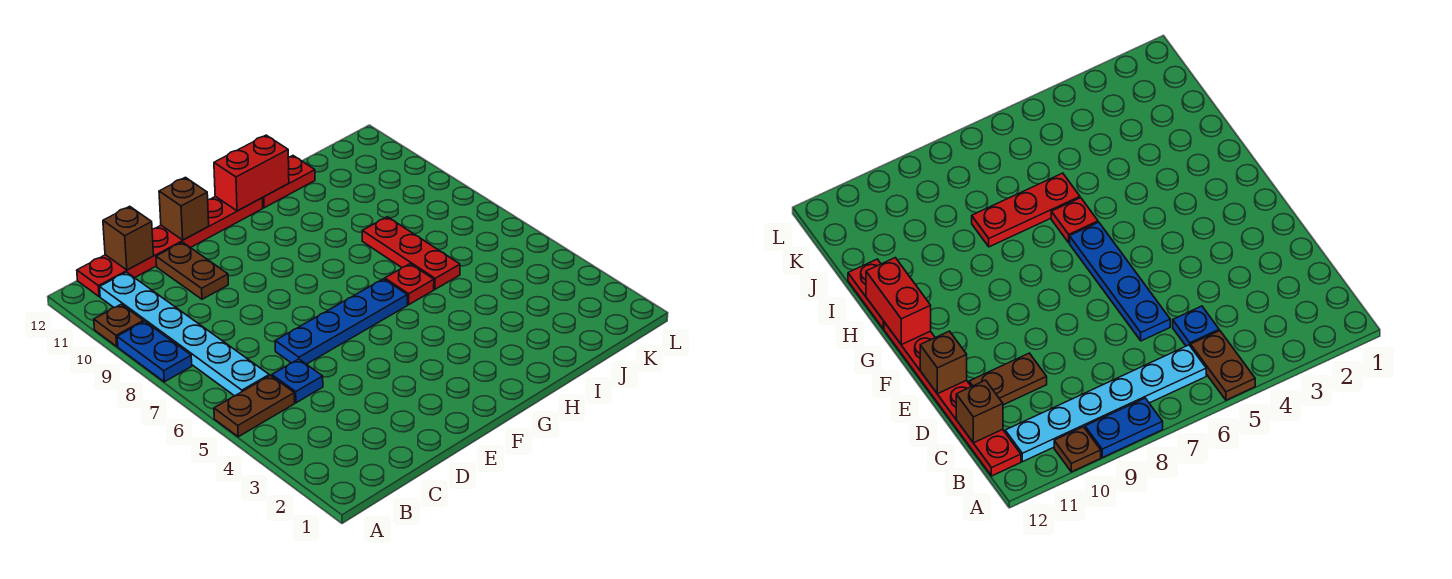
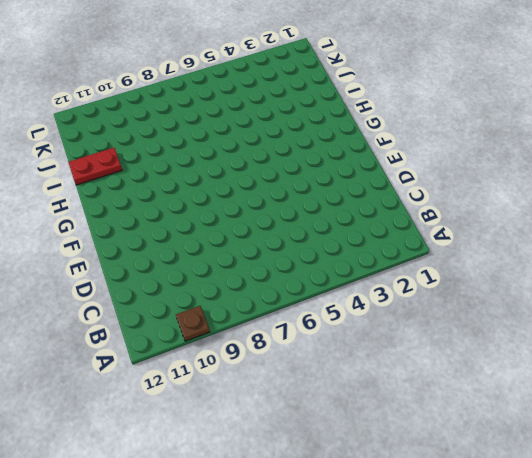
red 1x2 plate [68,148,122,185] -> red 1x2 plate turned to [263,156,315,208]
none -> brown 1x2 plate [214,375,295,437]
none -> blue 1x2 plate [117,321,192,382]
none -> cyan 1x6 plate [100,272,269,396]

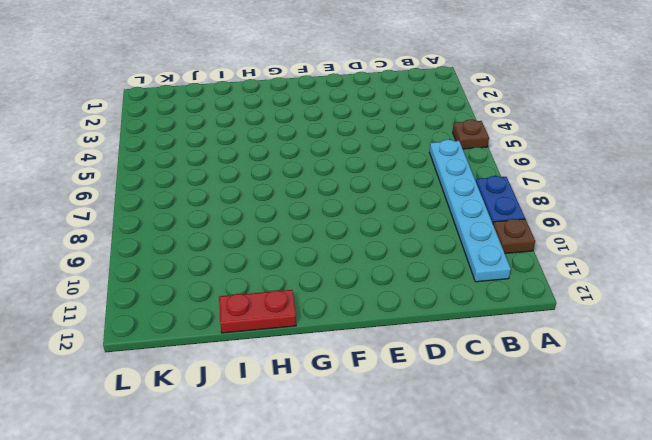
brown 1x1 plate [453,120,489,149] -> brown 1x2 plate [214,375,295,437]
none -> red 1x6 plate [77,196,263,297]
none -> blue 1x1 plate [272,359,323,403]
none -> blue 1x4 plate [275,279,407,364]

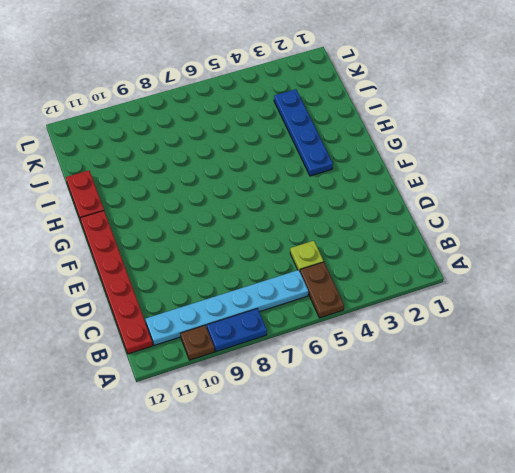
lime 1x1 plate [290,241,324,271] -> blue 1x1 plate [272,359,323,403]
blue 1x4 plate [274,89,333,176] -> blue 1x4 plate moved to [275,279,407,364]
none -> brown 1x2 plate [156,242,228,299]
none -> red 1x1 plate [385,264,434,305]
none -> red 1x3 plate [362,217,460,289]

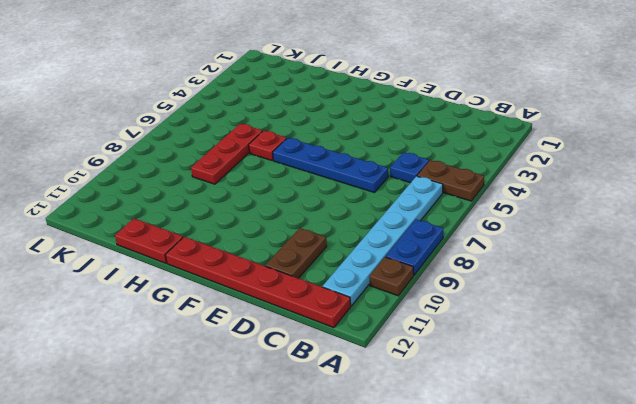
none -> brown 1x1 brick [103,206,154,270]
none -> brown 1x1 brick [159,177,209,240]
none -> red 1x2 brick [214,135,289,211]

